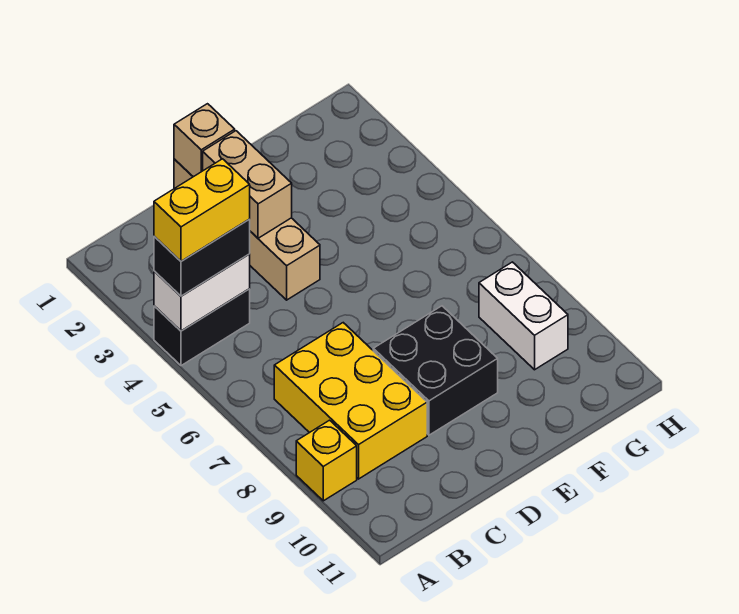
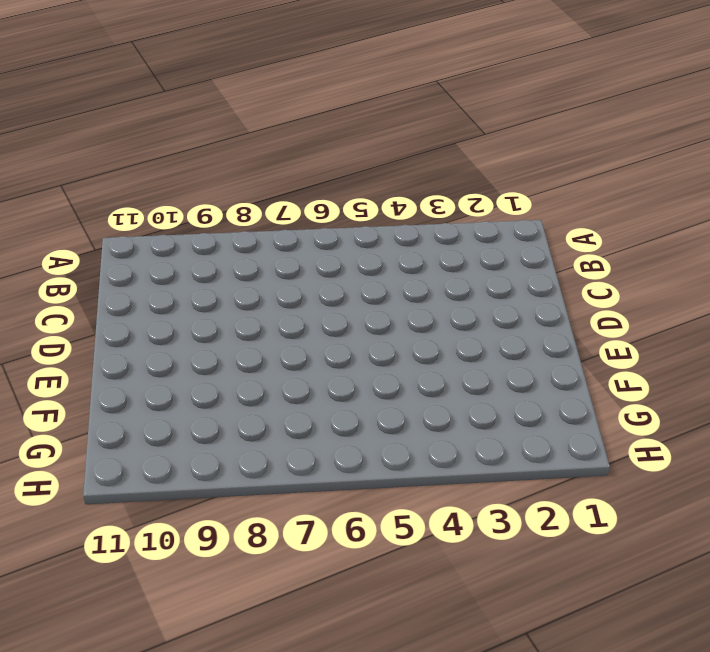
none -> black 1x2 brick [154,289,250,366]
none -> yellow 1x1 brick [296,420,357,501]

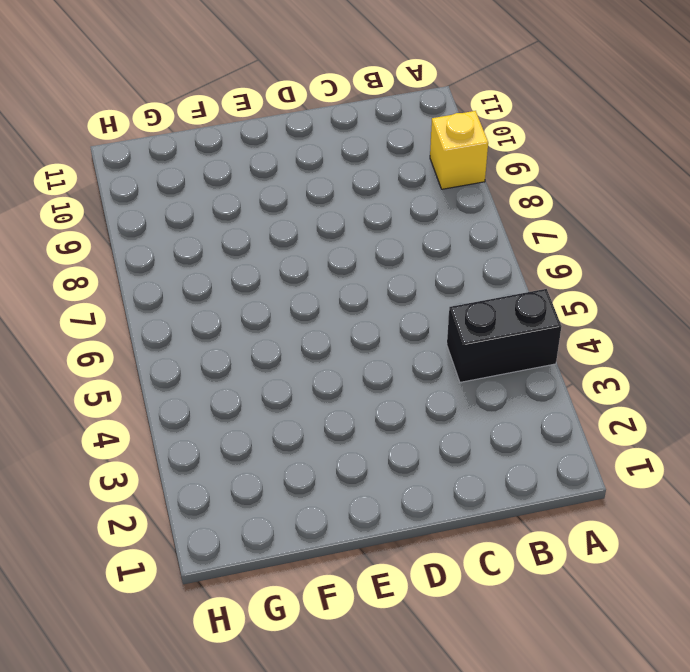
none -> yellow 2x3 brick [274,323,427,479]
none -> tan 1x4 brick [174,159,320,300]

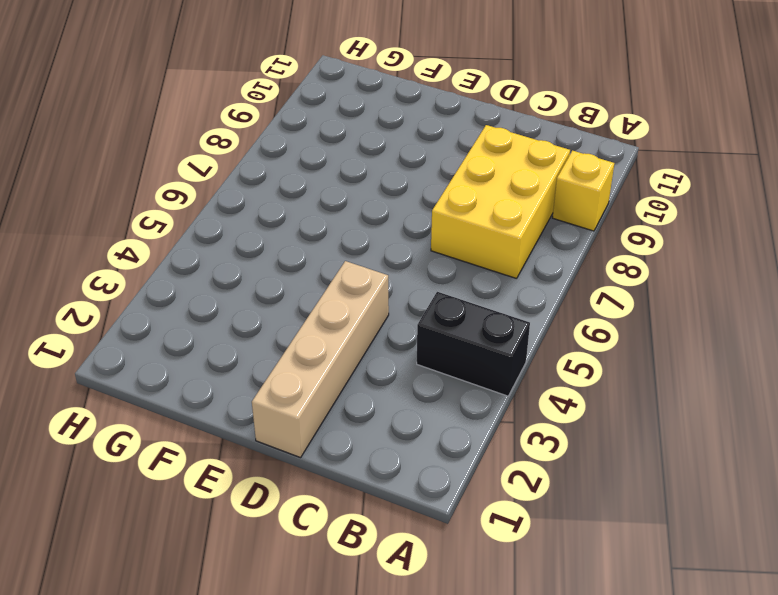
none -> black 2x2 brick [373,306,498,435]
none -> white 1x2 brick [479,262,568,370]

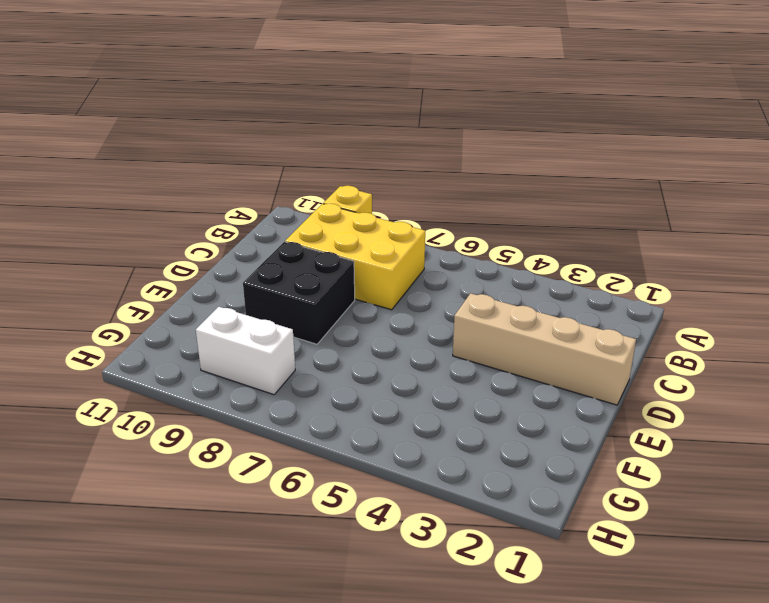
none -> black 1x2 brick [154,289,250,366]
none -> white 1x2 brick [154,254,250,331]

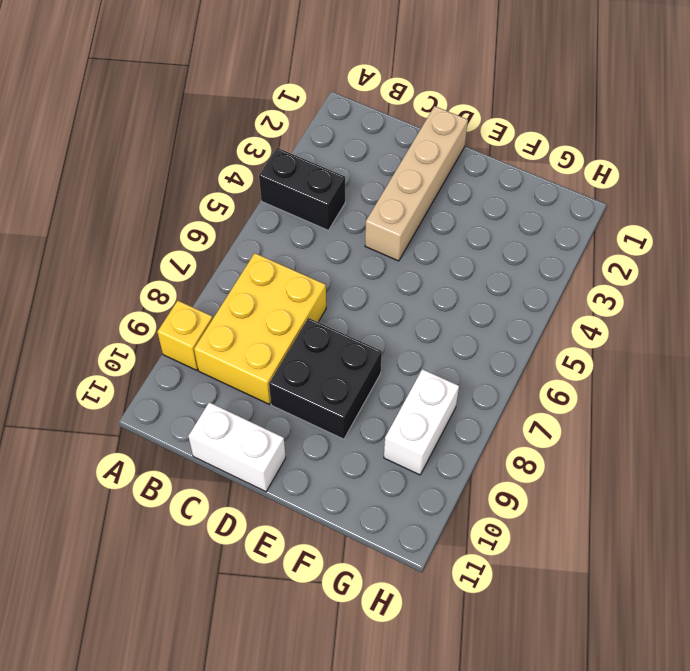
white 1x2 brick [188,402,286,492] -> white 1x2 brick moved to [154,254,250,331]
none -> tan 1x1 brick [174,104,235,177]
none -> tan 1x2 brick [203,131,292,238]

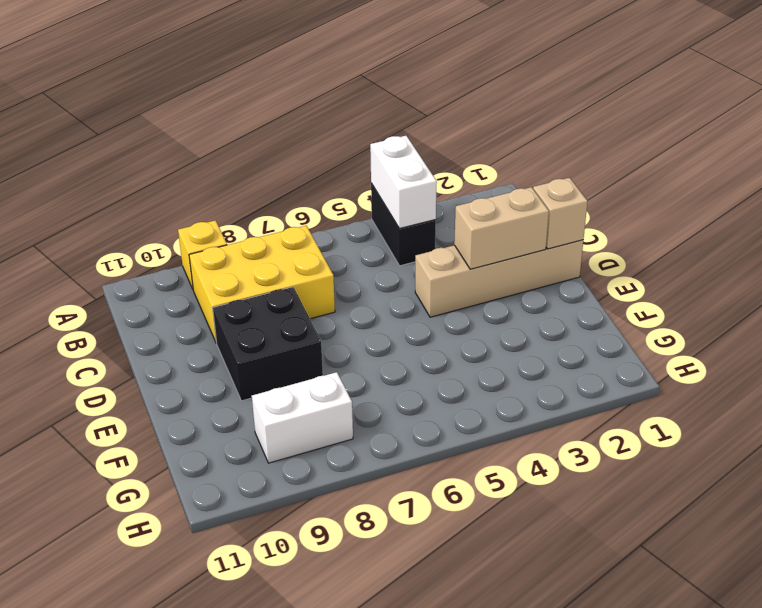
none -> black 1x2 brick [154,219,250,296]
none -> yellow 1x2 brick [154,159,250,261]

